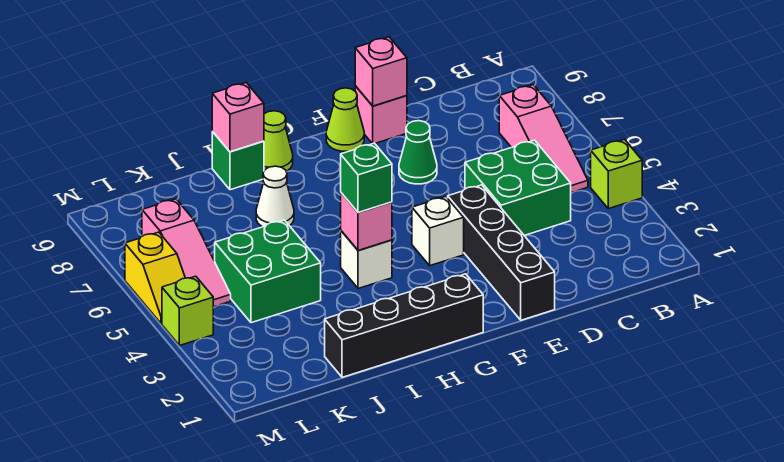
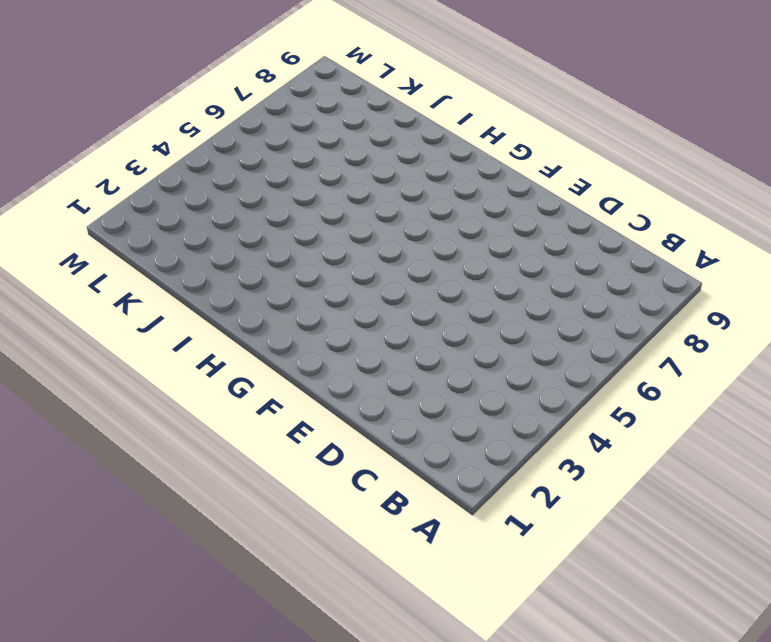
none -> lime 1x1 brick [591,139,642,209]
none -> pink 1x3 slope [499,85,588,193]
none -> green 2x2 brick [465,140,571,236]

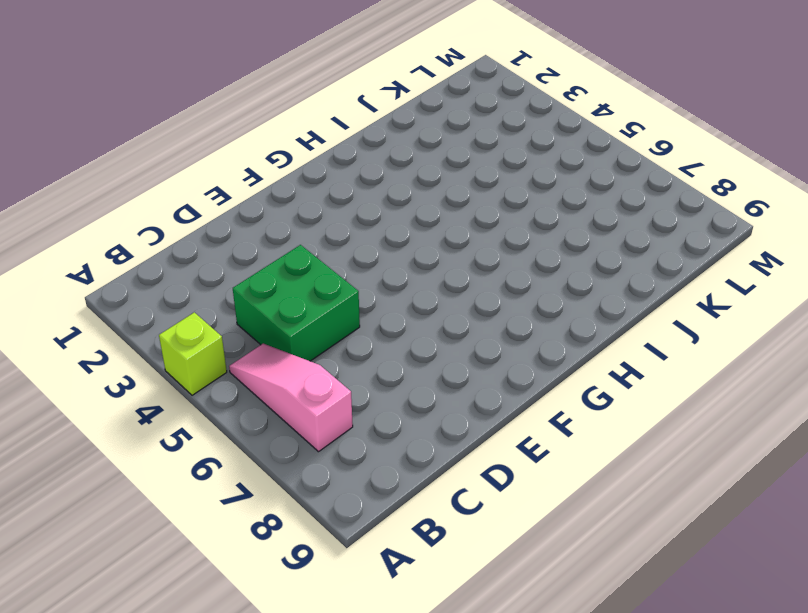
none -> black 1x4 brick [448,185,555,320]
none -> green 1x1 cone [399,121,437,184]
none -> pink 1x1 brick [355,86,407,144]

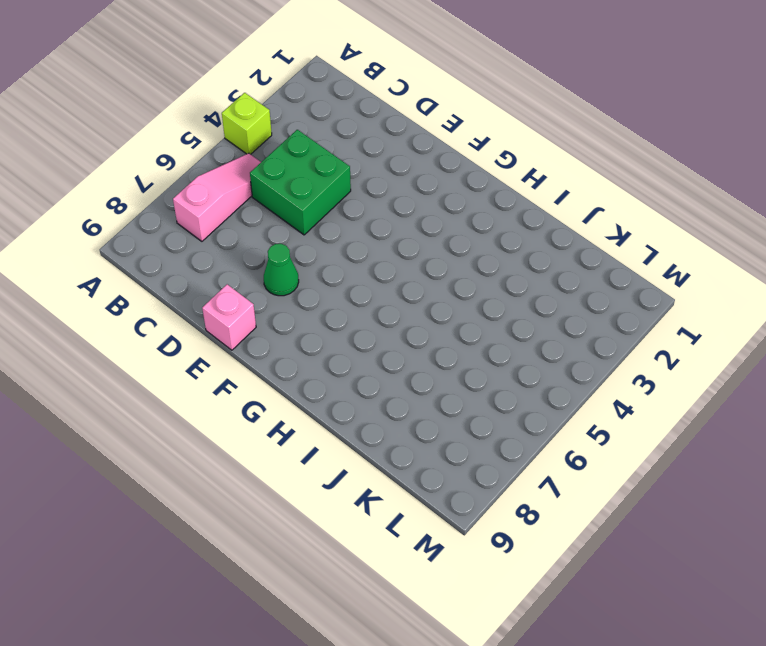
none -> black 1x4 brick [448,185,555,320]
none -> white 1x1 brick [412,197,464,266]
none -> lime 1x1 cone [326,88,364,151]

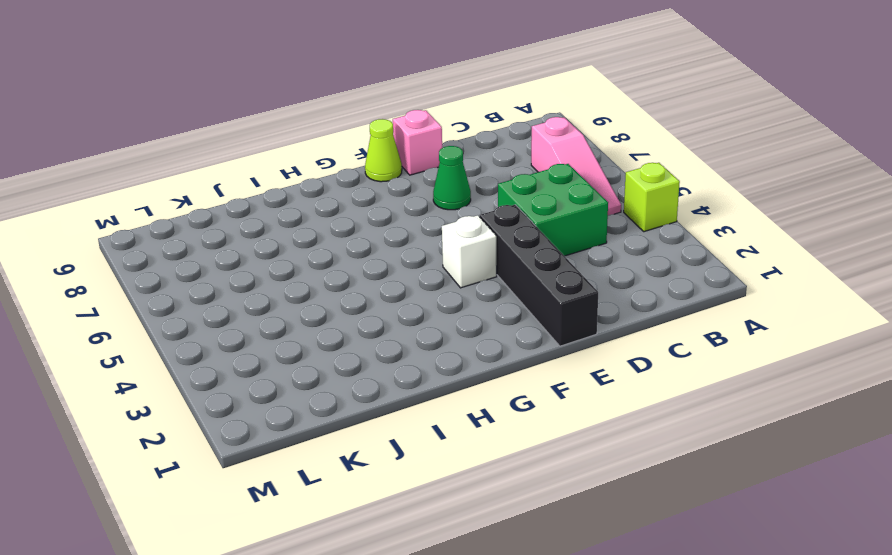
none -> black 1x4 brick [325,274,483,377]
none -> white 1x1 brick [341,231,392,289]
none -> lime 1x1 cone [264,111,293,171]

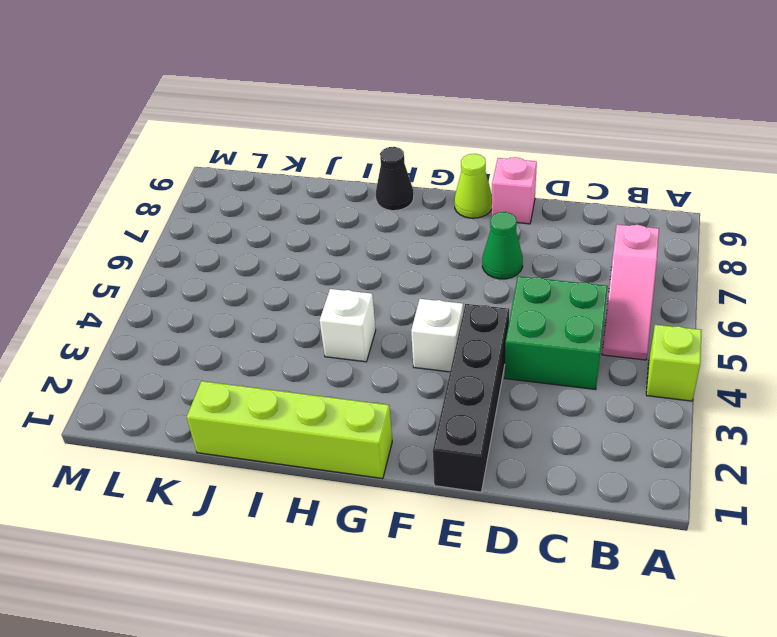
lime 1x4 brick [187,381,392,479] -> black 1x4 brick [325,274,483,377]
black 1x1 cone [376,147,414,211] -> lime 1x1 cone [264,111,293,171]
none -> white 1x1 cone [256,166,294,227]
none -> green 1x1 brick [212,132,264,190]
none -> green 2x2 brick [215,220,321,323]

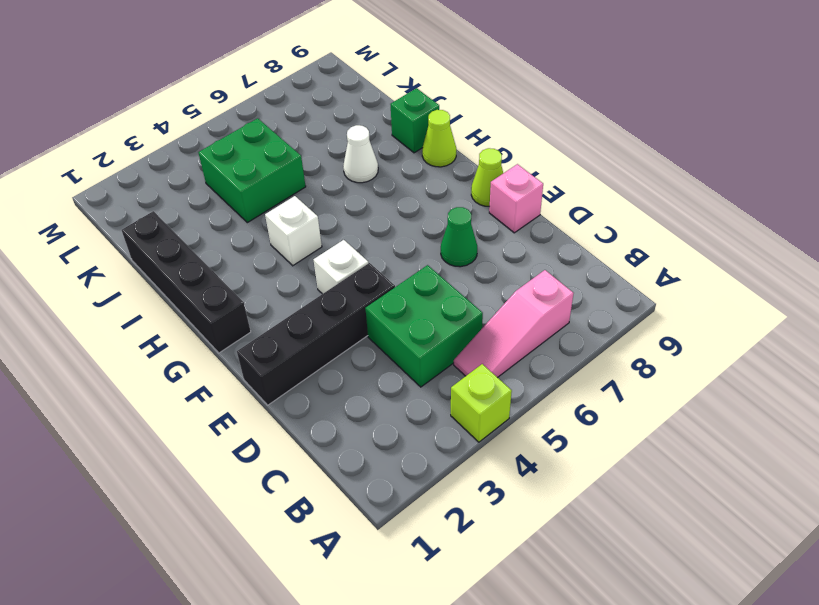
none -> pink 1x3 slope [142,199,231,307]
none -> lime 1x1 brick [162,276,213,346]
none -> yellow 1x2 slope [125,232,185,323]

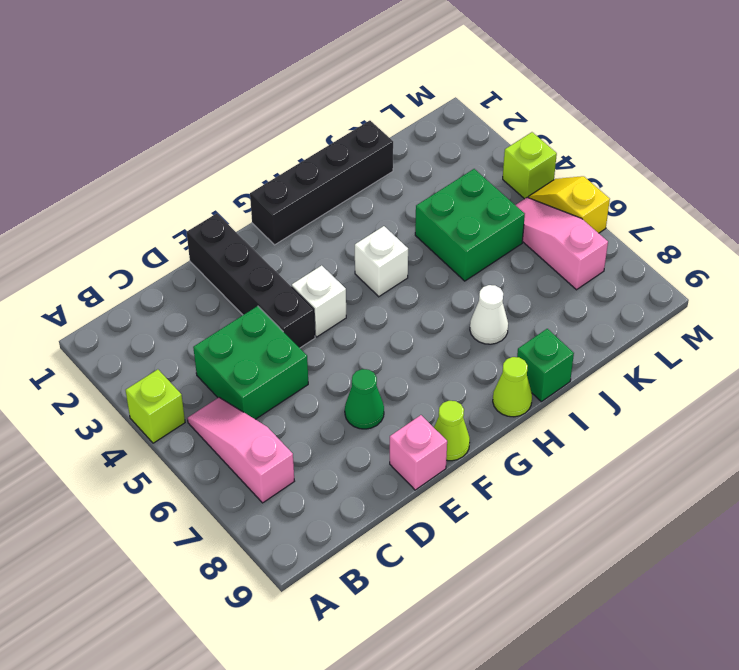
none -> pink 1x1 brick [355,37,407,106]
none -> pink 1x1 brick [341,193,392,251]
none -> pink 1x1 brick [212,83,264,152]

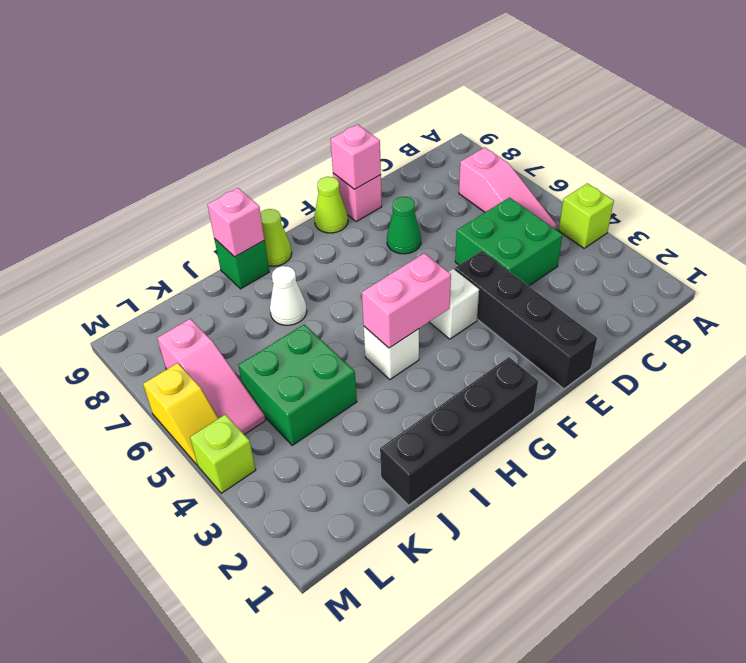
pink 1x2 brick [362,253,451,348] -> pink 1x1 brick [341,193,392,251]
none -> green 1x1 brick [341,143,392,212]

